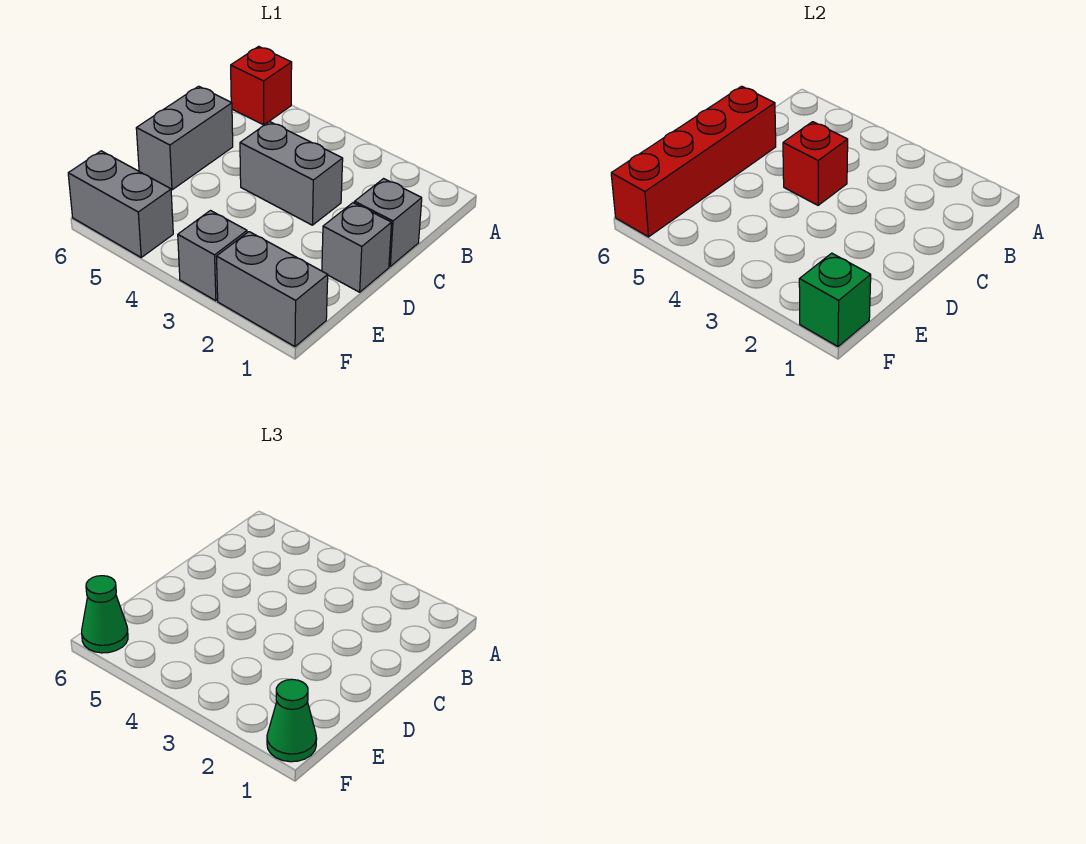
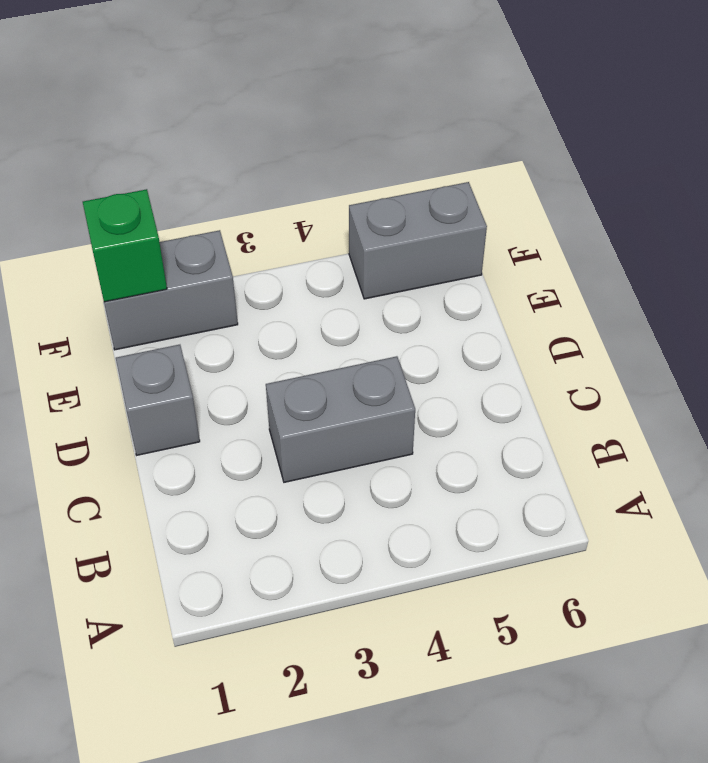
none -> red 1x1 brick [231,46,292,125]
none -> grey 1x1 brick [355,179,422,266]
none -> grey 1x2 brick [136,86,233,190]

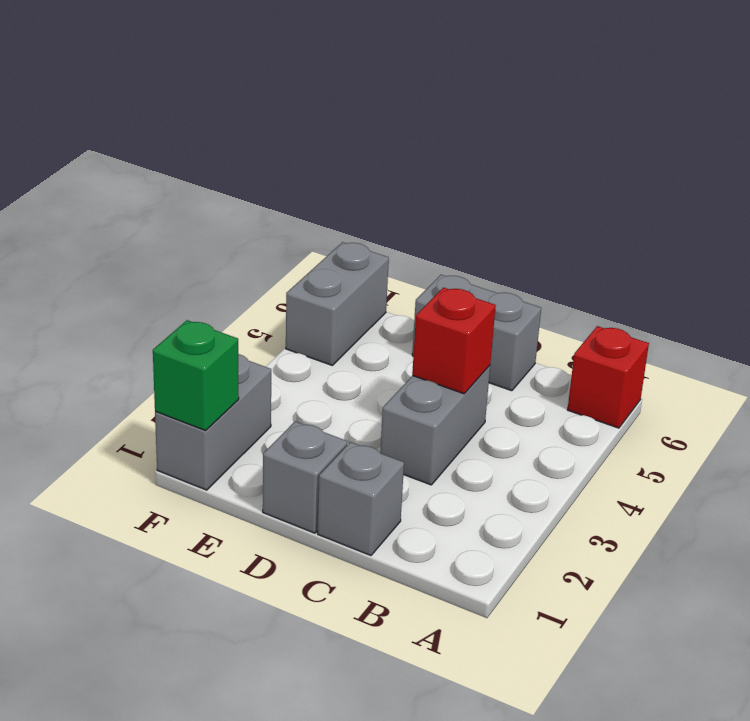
none -> grey 1x1 brick [178,211,247,301]
none -> red 1x4 brick [611,86,776,237]
none -> green 1x1 cone [267,679,317,762]

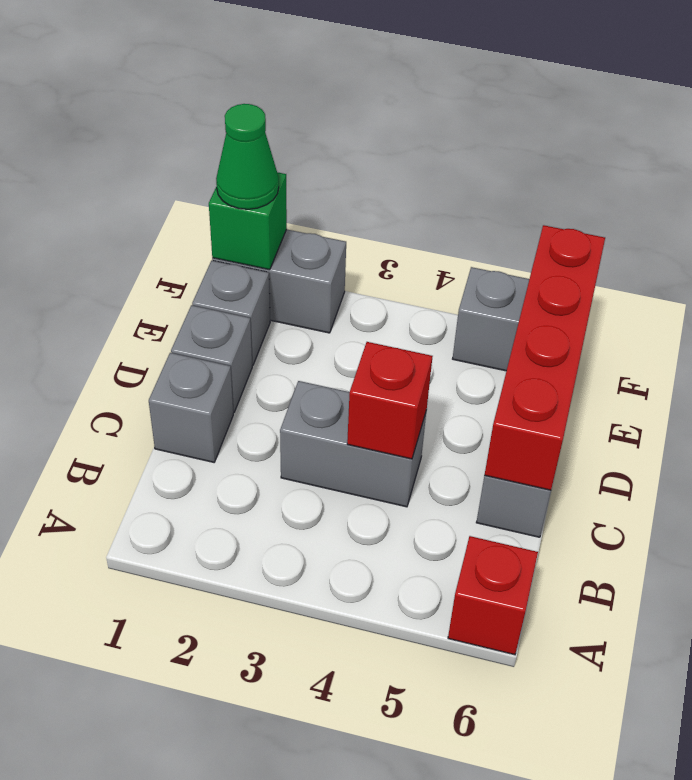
grey 1x1 brick [192,261,270,365] -> grey 1x1 brick moved to [178,211,247,301]
none -> green 1x1 cone [82,576,128,653]

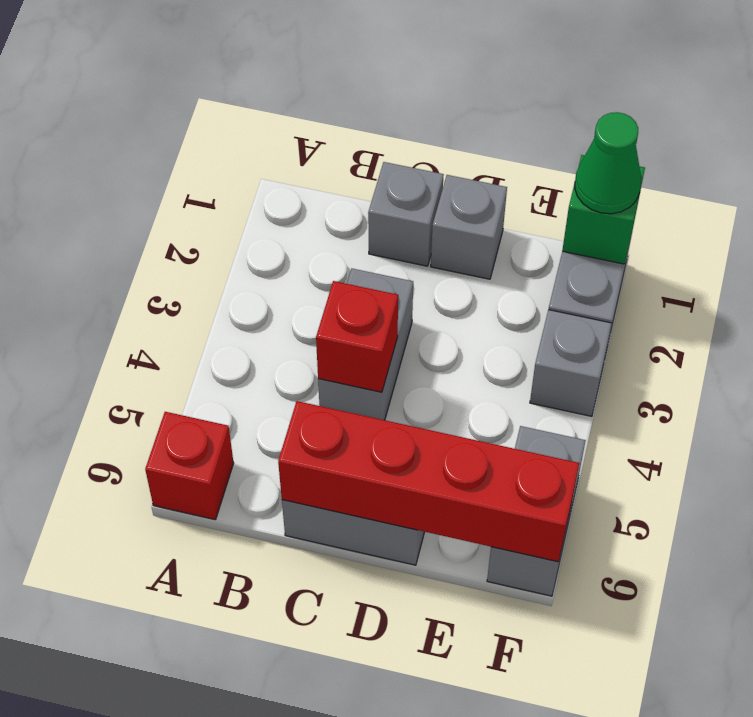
none -> green 1x1 cone [82,576,128,653]

